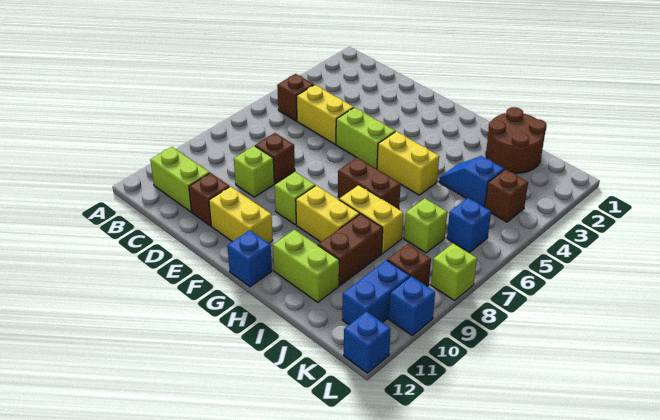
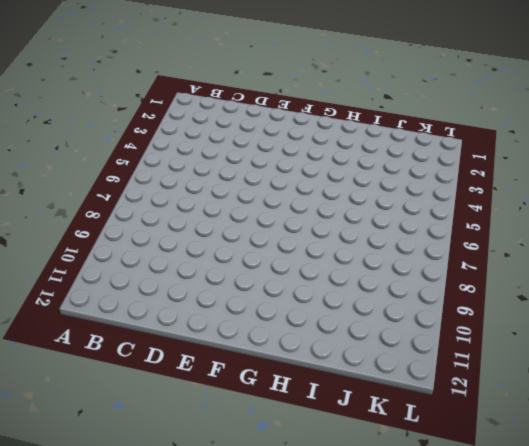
none -> brown 1x1 brick [277,74,314,121]
none -> lime 1x2 brick [150,147,210,212]
none -> yellow 1x2 brick [296,85,354,144]

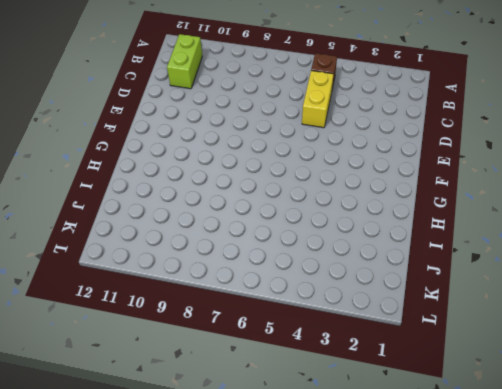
none -> brown 1x1 brick [255,133,295,183]
none -> lime 1x1 brick [234,146,274,197]
none -> brown 1x1 brick [189,173,230,226]

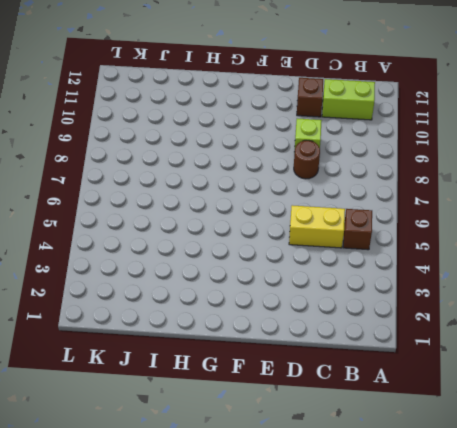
brown 1x1 round brick [294,140,320,179] -> brown 1x1 brick [255,133,295,183]
none -> lime 1x2 brick [336,108,395,169]
none -> yellow 1x2 brick [209,187,273,243]
none -> lime 1x1 brick [274,172,315,225]

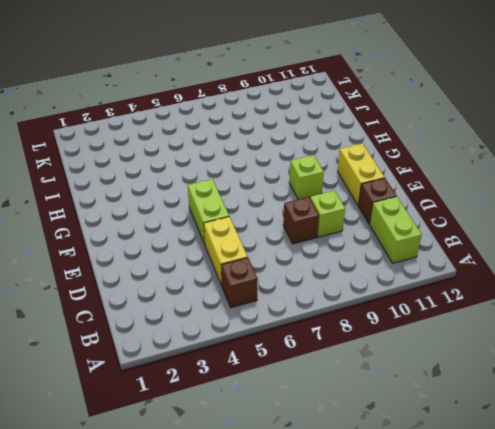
none -> yellow 1x2 brick [377,131,439,195]
none -> brown 1x2 brick [338,158,401,209]
none -> yellow 1x2 brick [296,185,360,242]

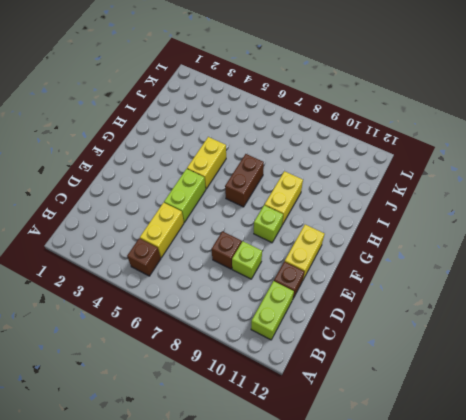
none -> blue 1x1 brick [227,230,272,287]
none -> yellow 1x2 brick [339,185,403,253]
none -> lime 1x2 brick [273,230,339,302]

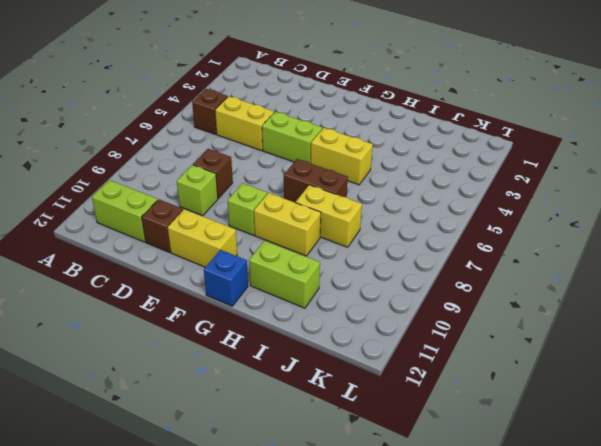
none -> brown 2x2 round brick [486,107,547,173]
none -> blue 1x2 slope [439,156,504,207]
none -> brown 1x2 brick [318,214,383,285]

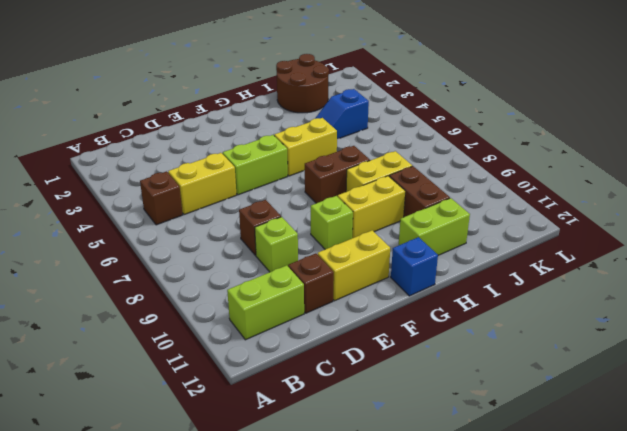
none -> lime 1x1 brick [404,198,447,253]
none -> brown 1x1 brick [485,169,528,222]
none -> blue 1x1 brick [447,198,491,252]

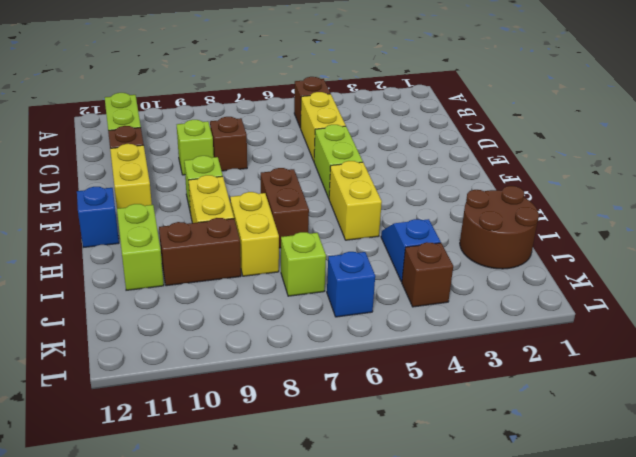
none -> brown 1x1 brick [387,244,431,286]
none -> blue 1x2 brick [342,260,410,325]
none -> lime 1x1 brick [431,243,477,301]

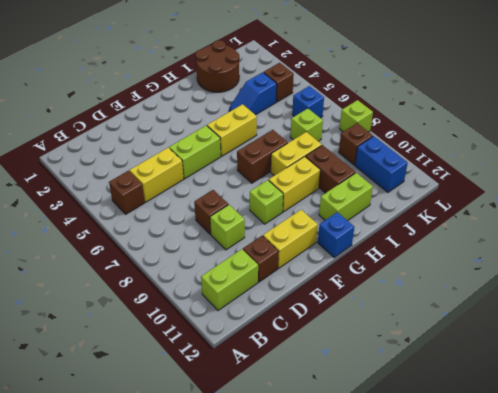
none -> blue 1x1 brick [389,276,435,336]
none -> blue 1x1 brick [344,312,391,373]

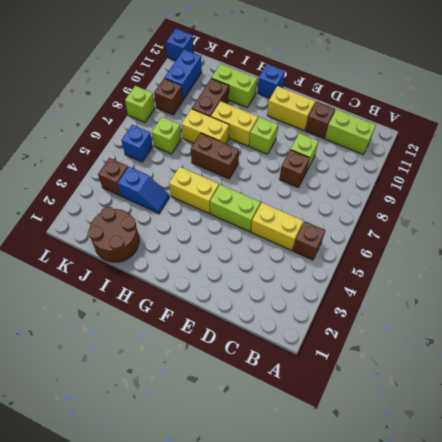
none -> blue 1x1 brick [389,276,435,336]

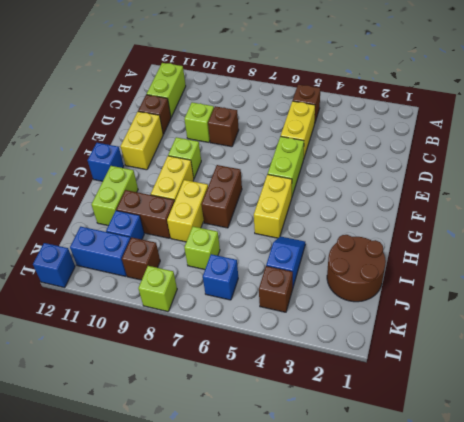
blue 1x1 brick [106,211,144,239] -> blue 1x1 brick moved to [389,276,435,336]

